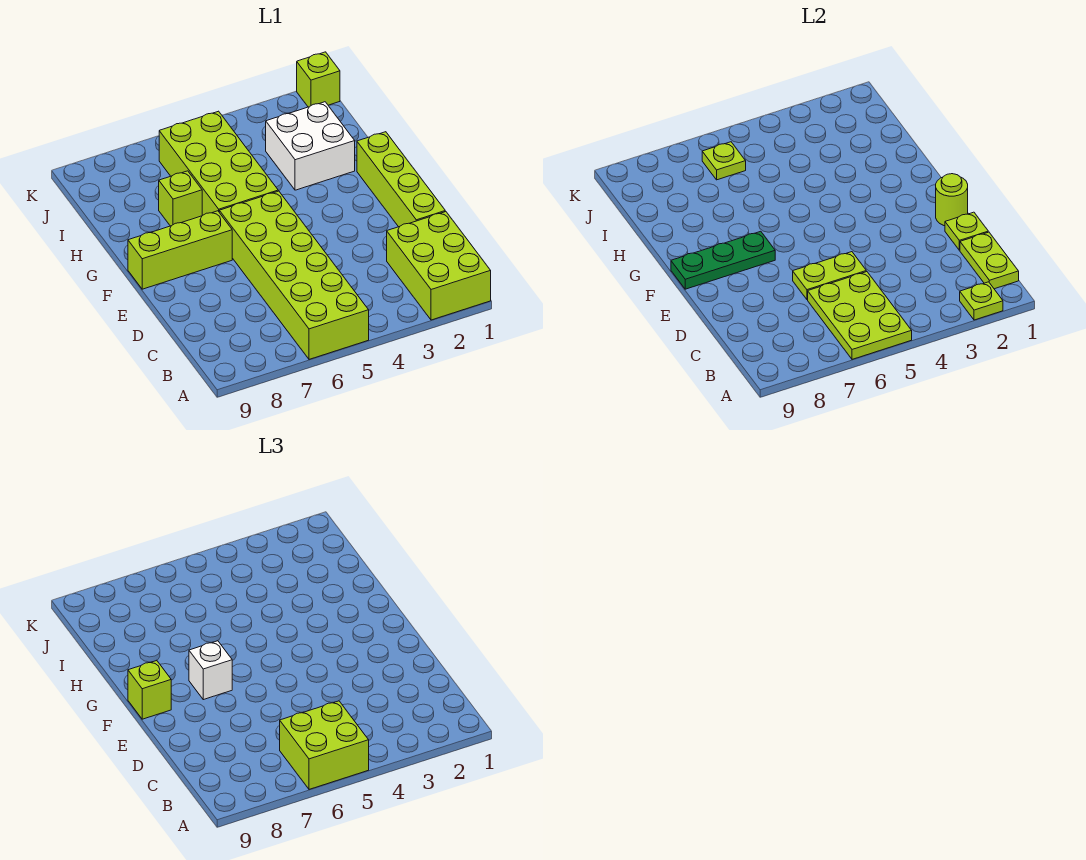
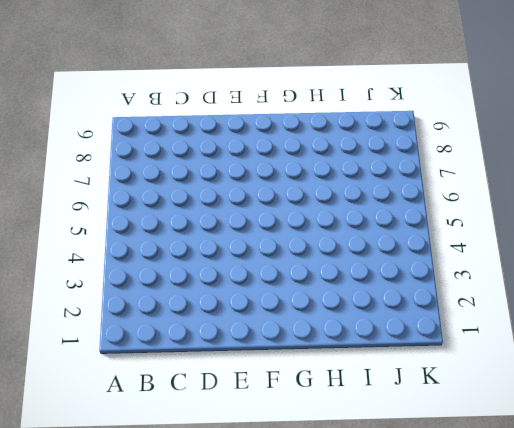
none -> lime 2x3 brick [387,212,491,320]
none -> lime 2x6 brick [219,191,369,359]
none -> lime 1x4 brick [357,132,445,227]

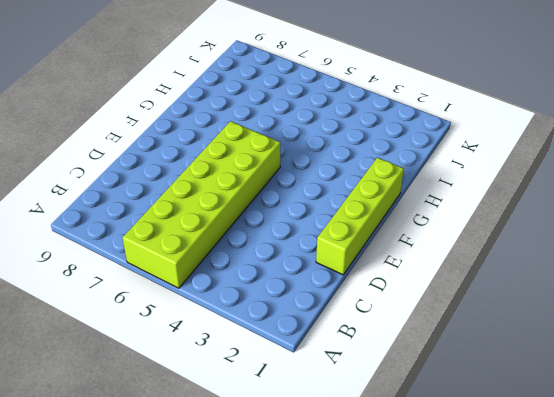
none -> lime 2x3 brick [387,212,491,320]
none -> lime 1x3 brick [128,211,232,289]
none -> lime 2x4 brick [159,111,278,215]

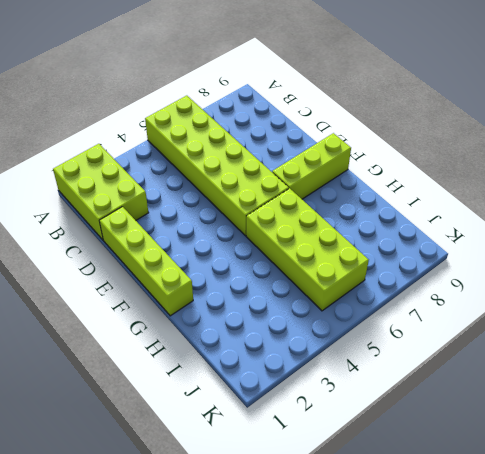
none -> white 2x2 brick [266,102,355,190]
none -> lime 1x1 brick [159,171,202,226]
none -> lime 1x1 brick [297,52,340,107]

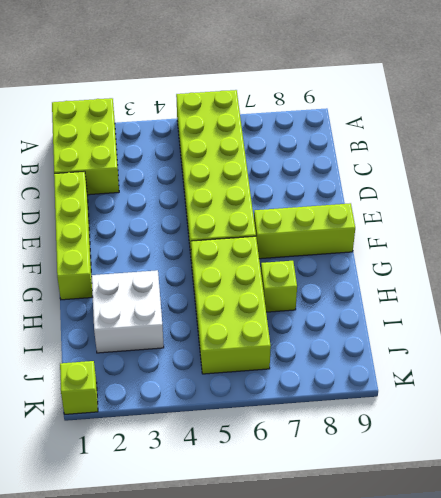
none -> lime 1x1 plate [960,282,1003,320]
none -> lime 2x3 plate [808,272,912,359]
none -> lime 1x2 plate [960,232,1019,289]

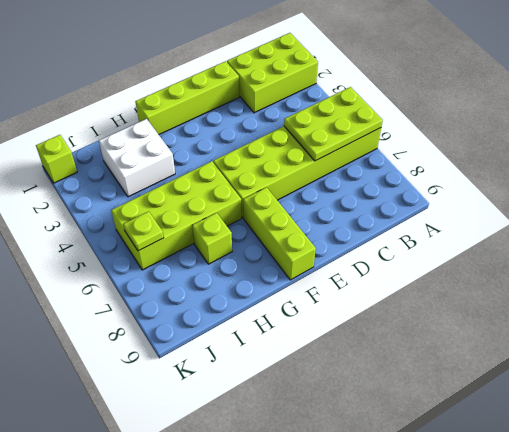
none -> lime 1x1 plate [960,282,1003,320]
none -> lime 1x2 plate [960,232,1019,289]
none -> lime 1x1 plate [945,212,988,250]

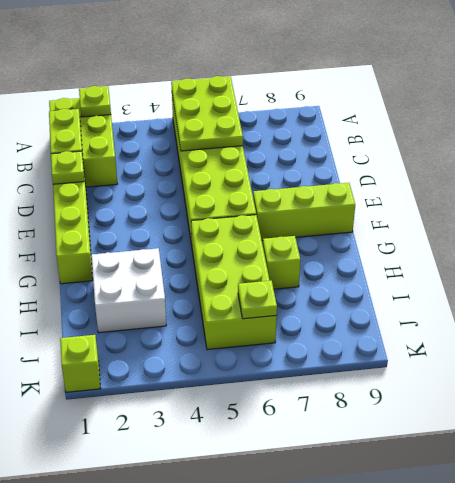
none -> lime 1x2 plate [793,252,866,300]
none -> lime 1x1 round brick [936,174,968,226]
none -> green 1x3 plate [671,231,775,289]

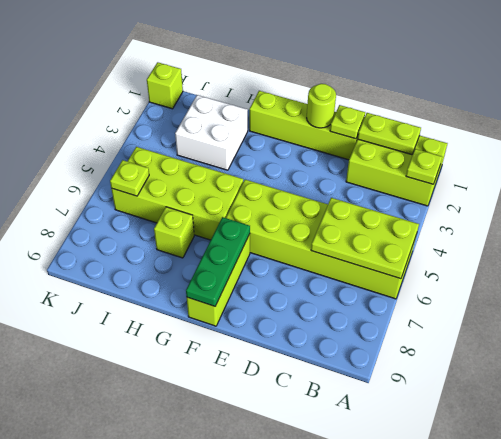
none -> lime 1x2 plate [793,252,866,300]
none -> lime 2x2 brick [280,701,369,789]
none -> white 1x1 brick [189,641,232,700]

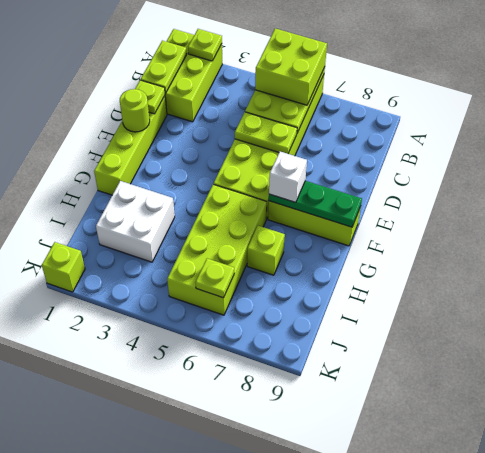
none -> lime 1x1 brick [128,660,171,719]

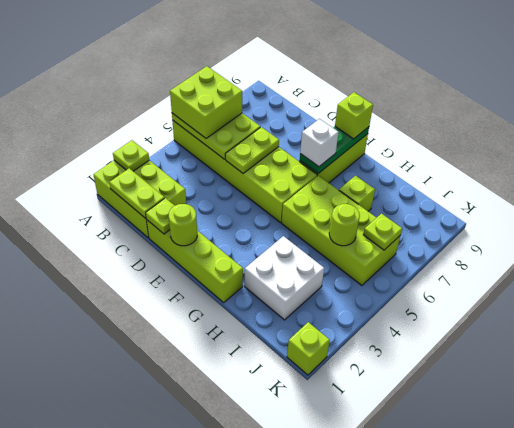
lime 1x1 round brick [329,204,360,246] -> none

